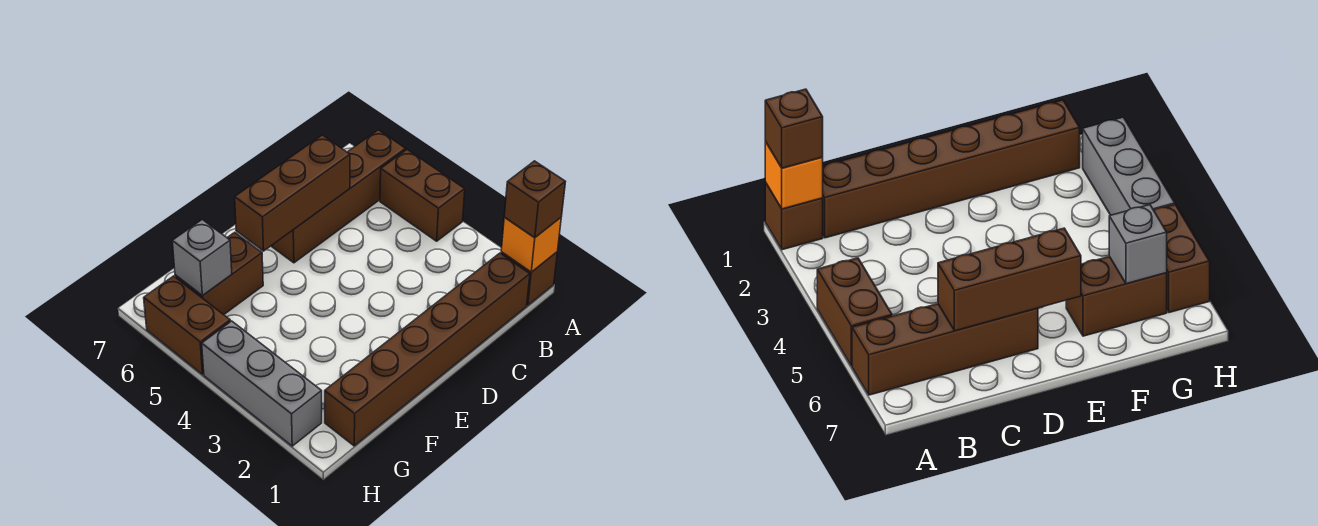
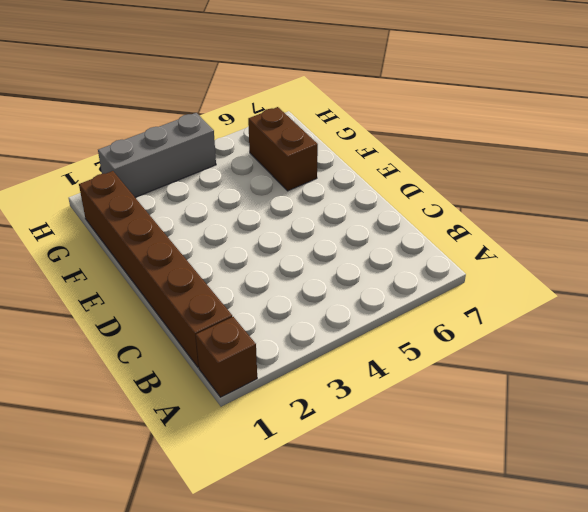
none -> brown 1x2 brick [380,150,465,241]
none -> brown 1x4 brick [272,130,406,263]

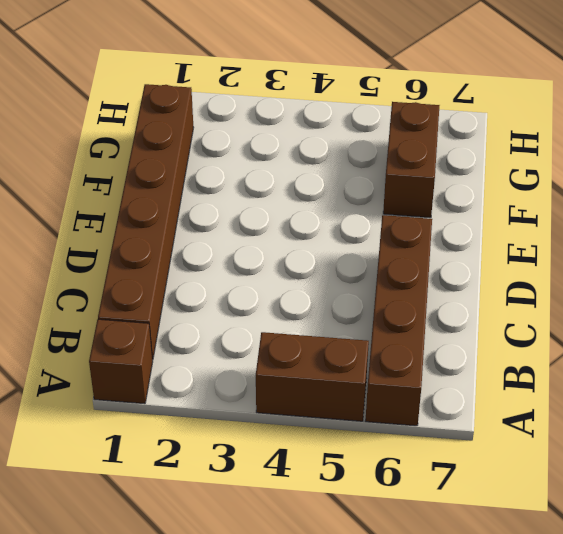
none -> grey 1x3 brick [202,321,322,446]
none -> brown 1x2 brick [144,276,230,374]

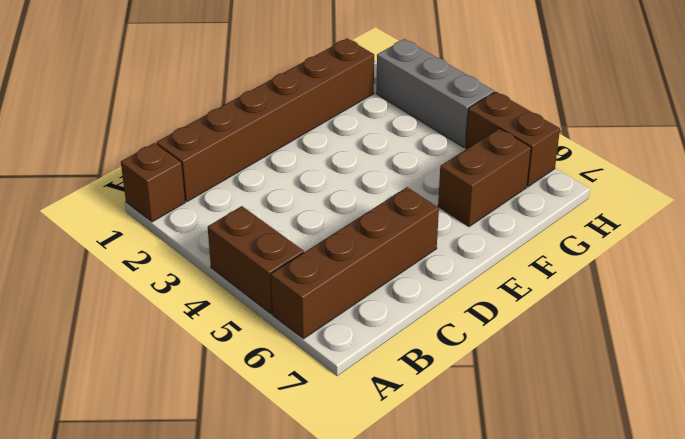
none -> orange 1x1 brick [501,217,561,272]
none -> brown 1x3 brick [235,135,350,251]

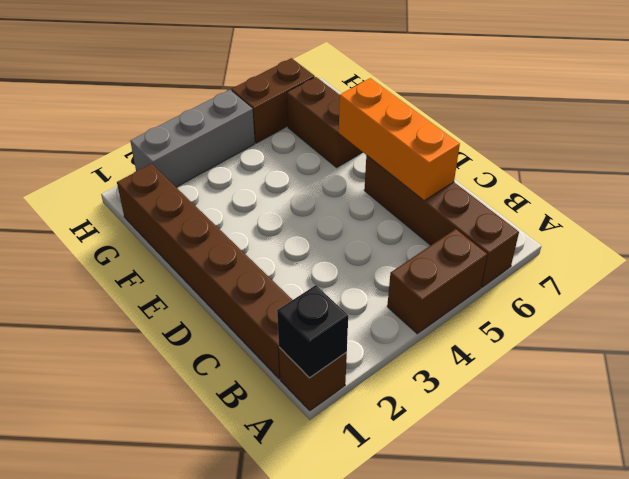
black 1x1 brick [277,285,348,378] -> orange 1x1 brick [501,217,561,272]
orange 1x3 brick [339,78,460,201] -> brown 1x3 brick [235,135,350,251]
none -> grey 1x1 brick [172,220,232,296]
none -> brown 1x1 brick [504,161,565,238]

